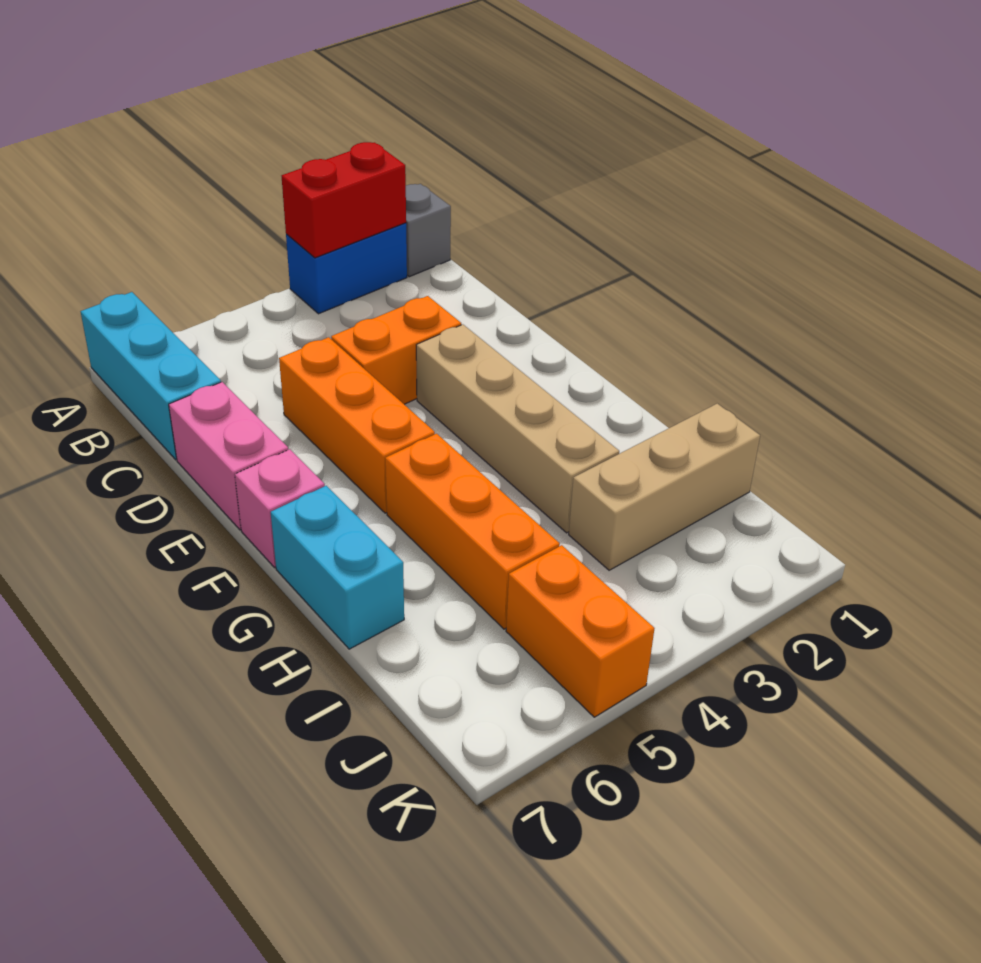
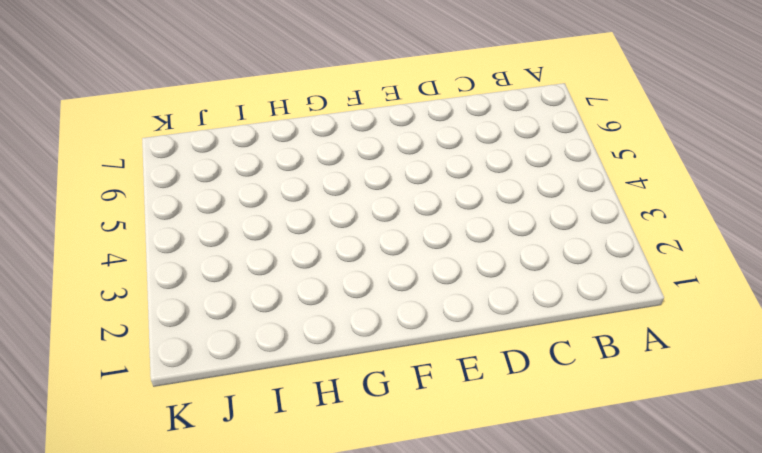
none -> grey 1x1 brick [406,184,451,277]
none -> blue 1x2 brick [286,223,407,314]
none -> cyan 1x3 brick [81,292,221,460]

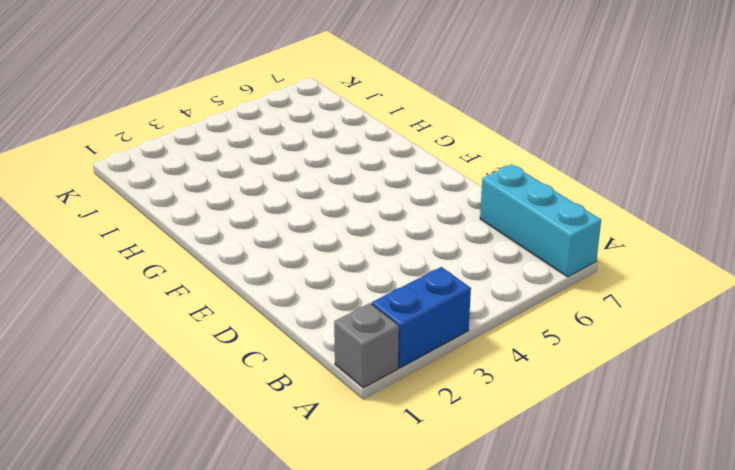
none -> orange 1x2 brick [331,296,461,404]
none -> orange 1x3 brick [279,337,435,513]
none -> pink 1x2 brick [169,382,288,530]

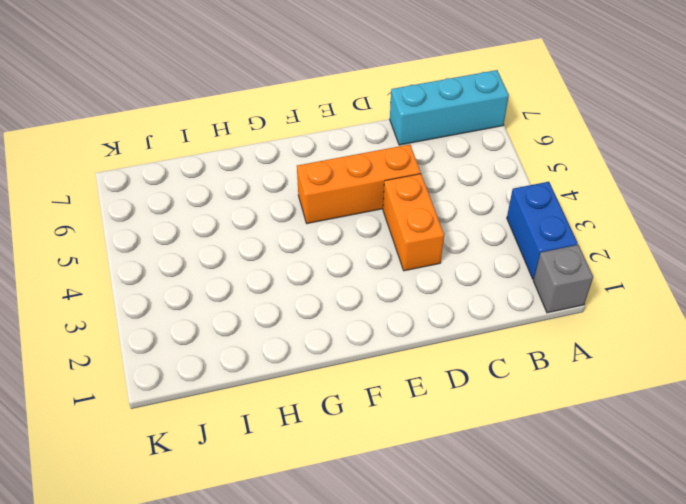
none -> pink 1x2 brick [169,382,288,530]
none -> tan 1x4 brick [416,324,619,533]
none -> pink 1x1 brick [235,449,325,567]

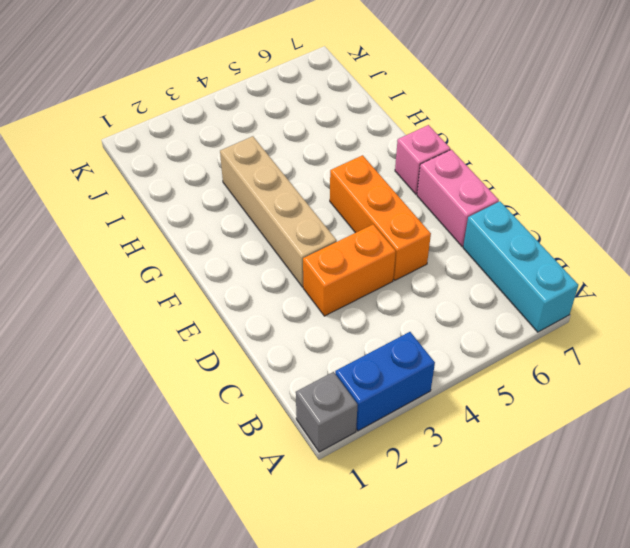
none -> orange 1x3 brick [385,434,560,629]
none -> cyan 1x2 brick [271,486,404,649]
none -> tan 1x3 brick [569,404,760,570]

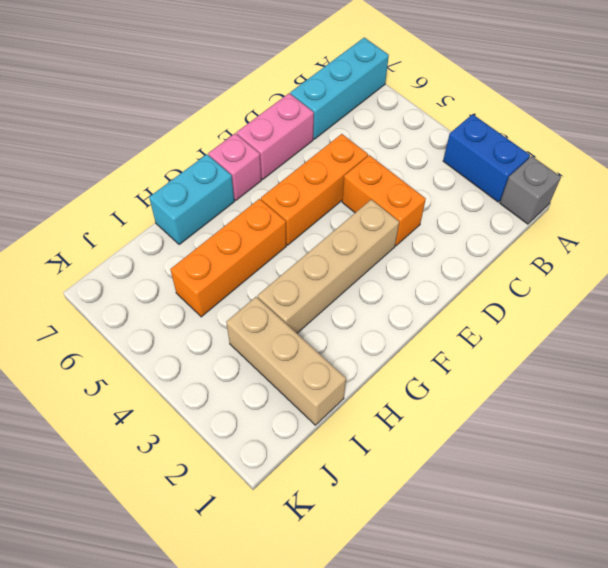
none -> orange 1x2 brick [506,545,655,717]
none -> red 1x2 brick [282,142,406,258]

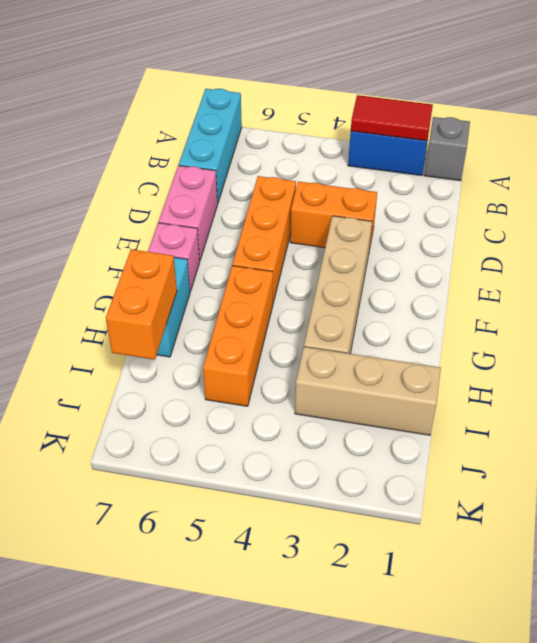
red 1x2 tile [351,95,433,141] -> red 1x2 brick [282,142,406,258]
orange 1x2 brick [106,249,177,360] -> orange 1x2 brick moved to [506,545,655,717]

